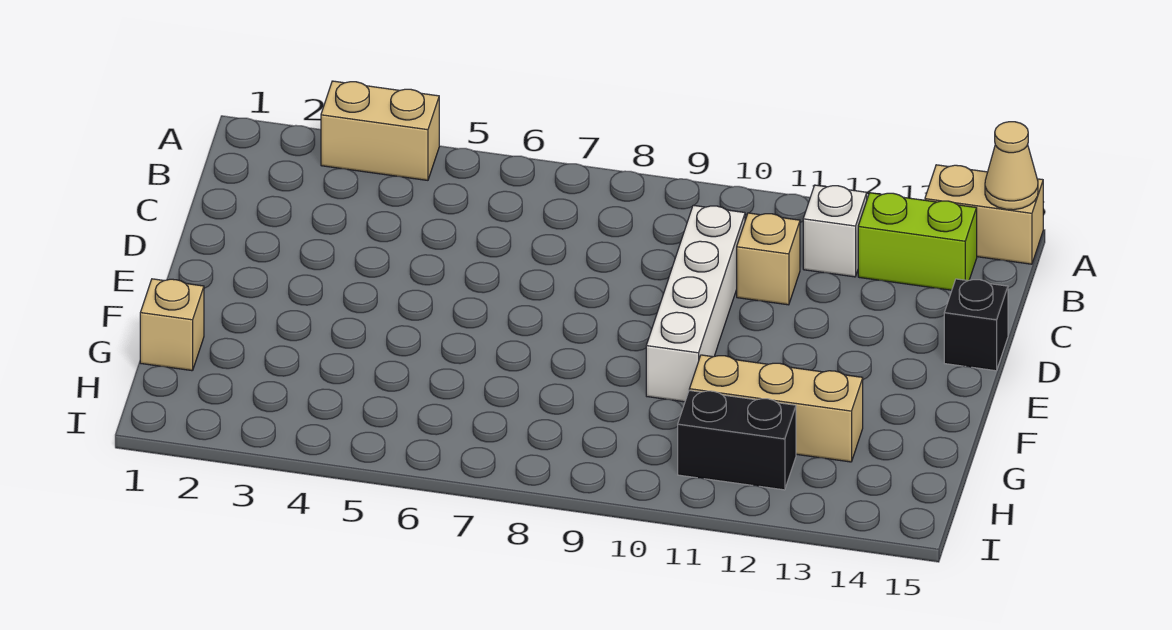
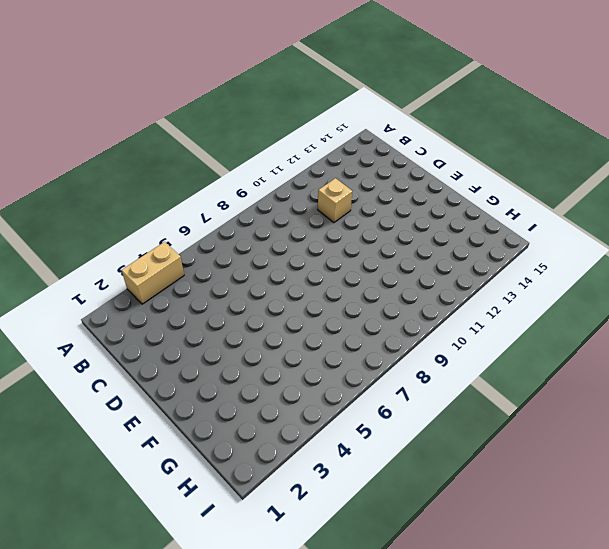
none -> tan 1x2 brick [925,165,1043,264]
none -> white 1x1 brick [803,185,867,277]

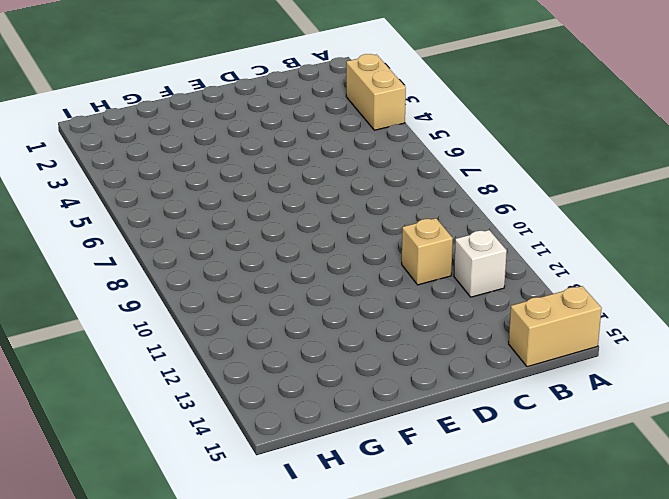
tan 1x2 brick [509,286,602,367] -> tan 1x2 brick turned to [925,165,1043,264]
none -> lime 1x2 brick [858,193,977,290]
none -> white 1x4 brick [646,205,745,402]

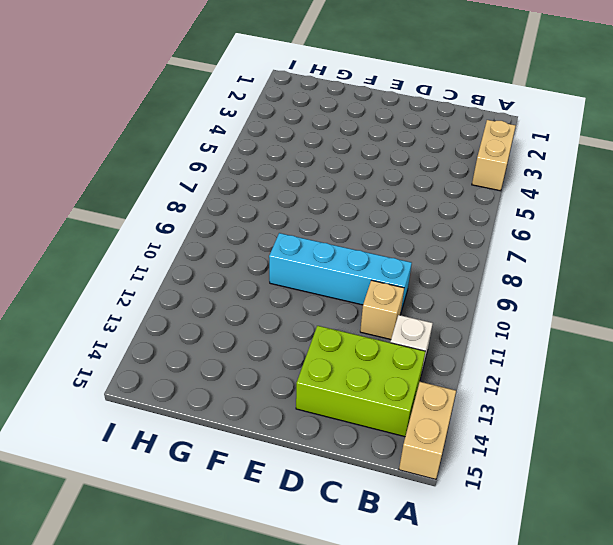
lime 2x3 brick [296,326,425,437] -> lime 1x2 brick [858,193,977,290]
cyan 1x4 brick [269,233,412,311] -> white 1x4 brick [646,205,745,402]
none -> black 1x1 brick [944,279,1008,371]
none -> tan 1x1 brick [140,279,204,371]

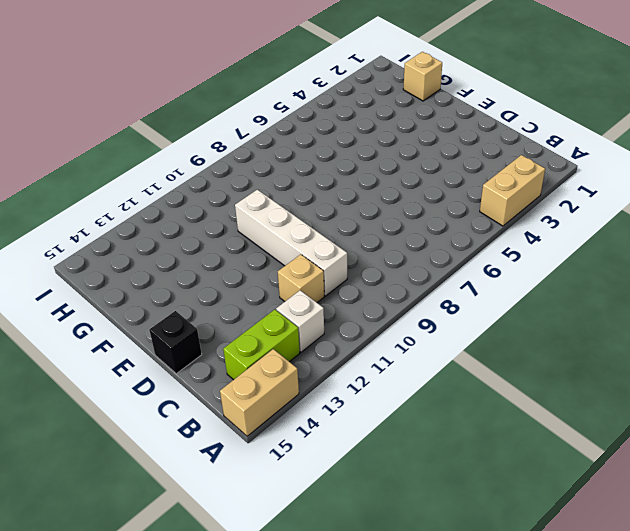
none -> tan 1x3 brick [689,355,863,462]
none -> black 1x2 brick [678,390,796,490]

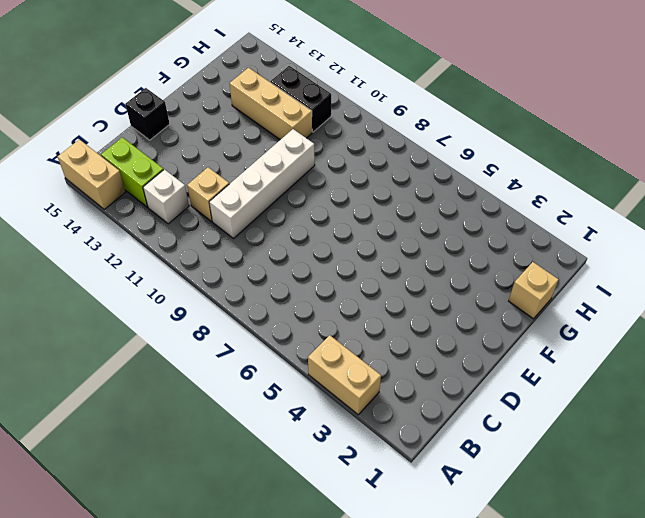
none -> tan 1x1 cone [985,122,1038,210]

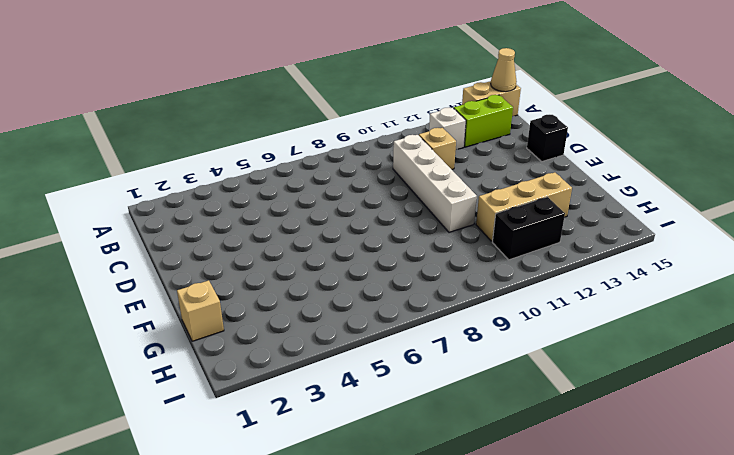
none -> tan 1x2 brick [321,81,439,180]

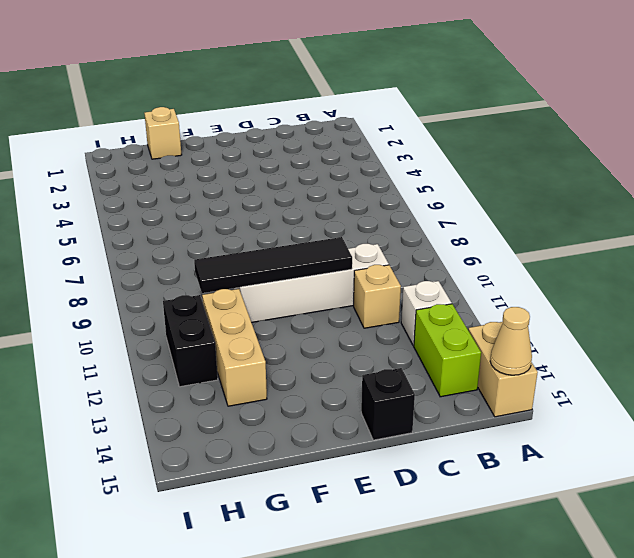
black 1x4 tile [194,237,352,293] -> none
none -> tan 1x2 brick [321,81,439,180]

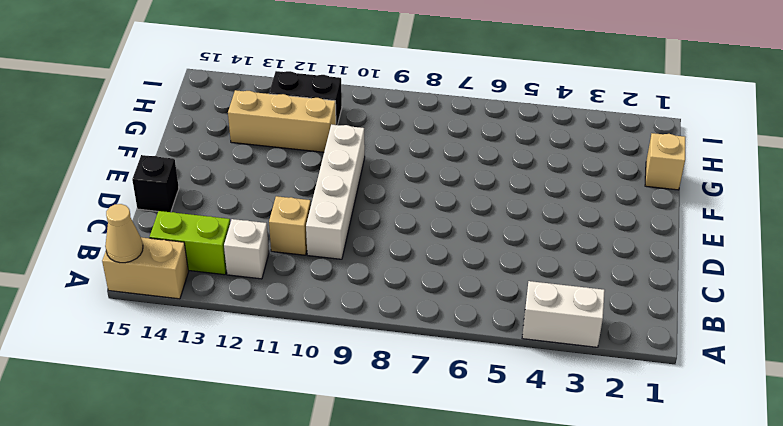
white 1x2 brick [522,281,605,347] -> tan 1x2 brick [321,81,439,180]

